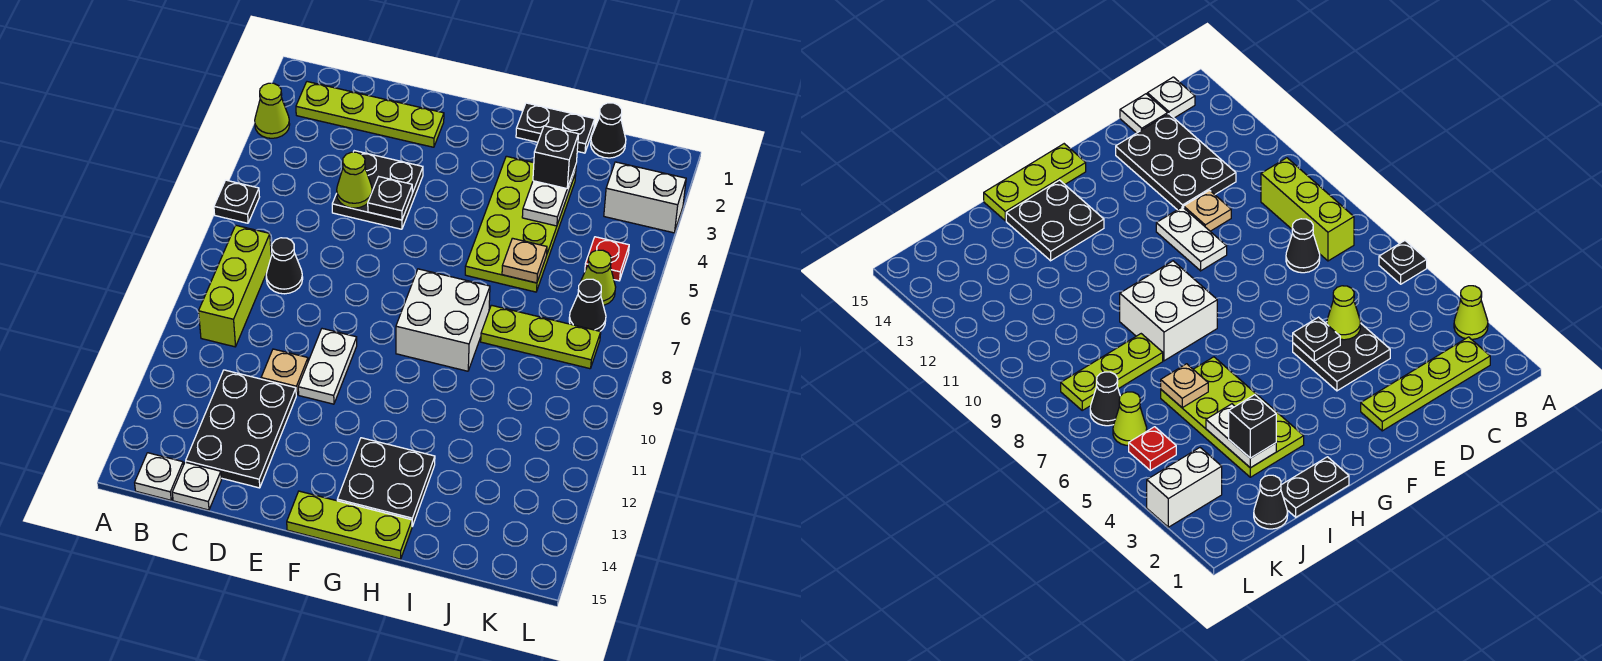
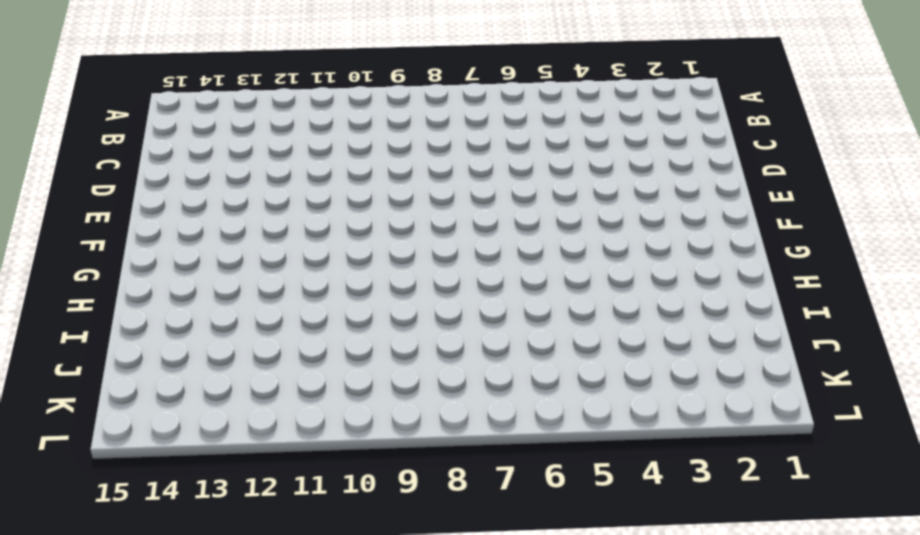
none -> lime 1x1 cone [255,83,290,138]
none -> black 1x1 plate [214,180,259,223]
none -> lime 1x4 plate [296,82,444,147]

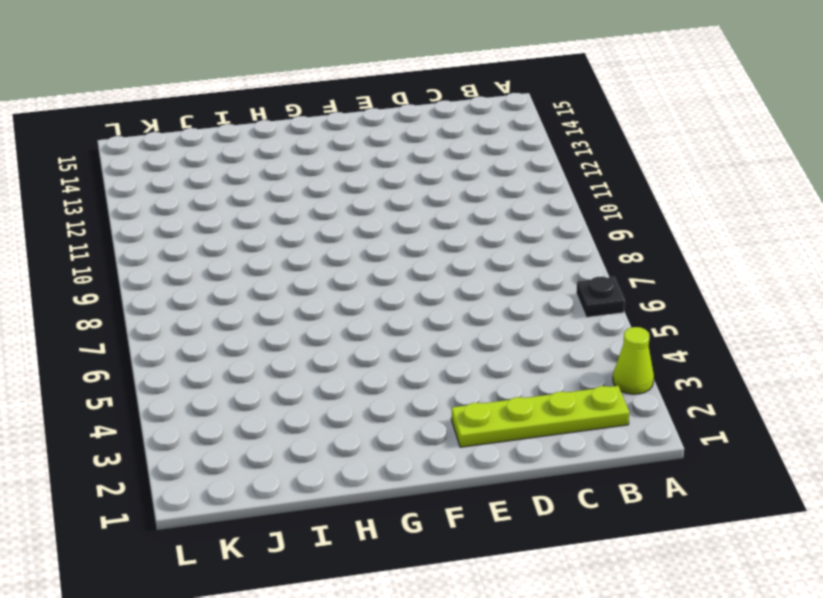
none -> lime 1x3 brick [199,225,271,347]
none -> white 1x1 plate [135,453,183,500]
none -> black 1x1 cone [266,238,303,294]

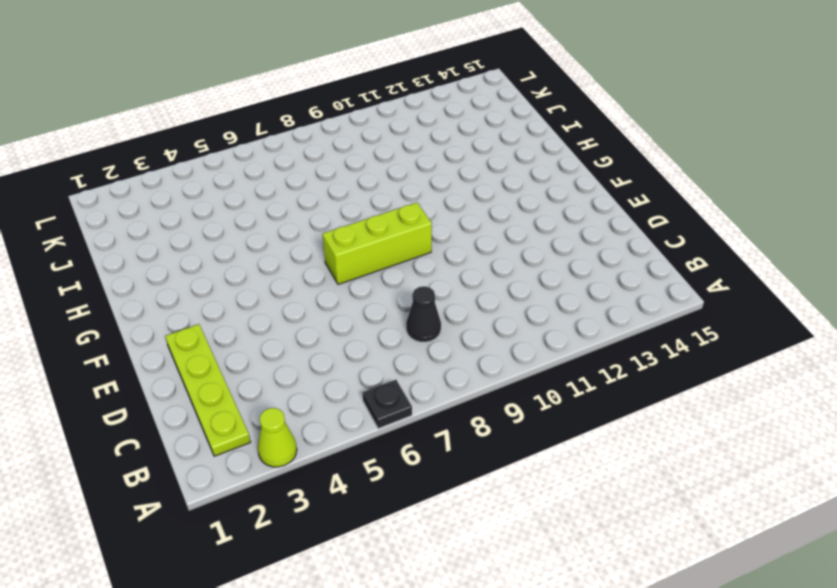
lime 1x3 brick [323,203,432,284] -> lime 1x3 brick moved to [199,225,271,347]
none -> white 1x1 plate [135,453,183,500]
none -> black 2x3 plate [186,370,296,488]
none -> white 1x1 plate [172,462,221,510]

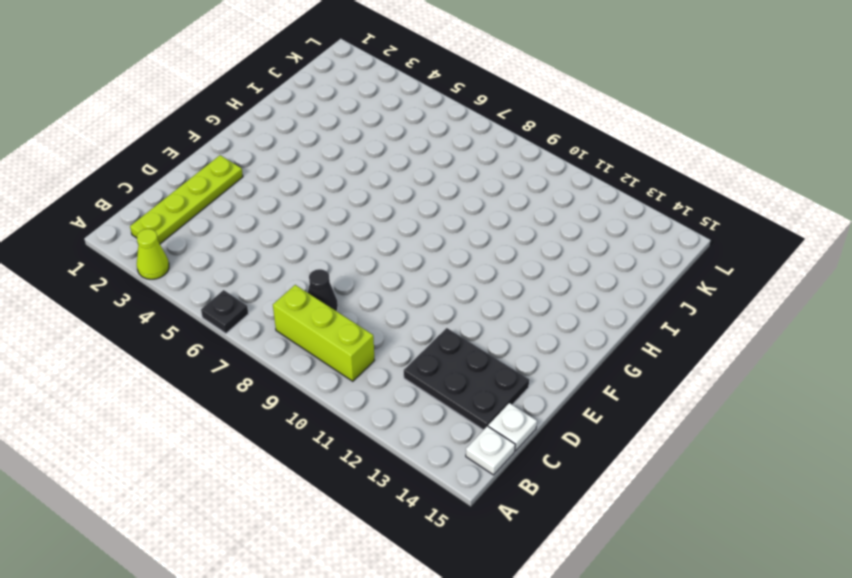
none -> black 2x2 plate [332,151,423,229]
none -> tan 1x1 plate [261,349,308,395]
none -> white 1x2 plate [298,329,357,404]

